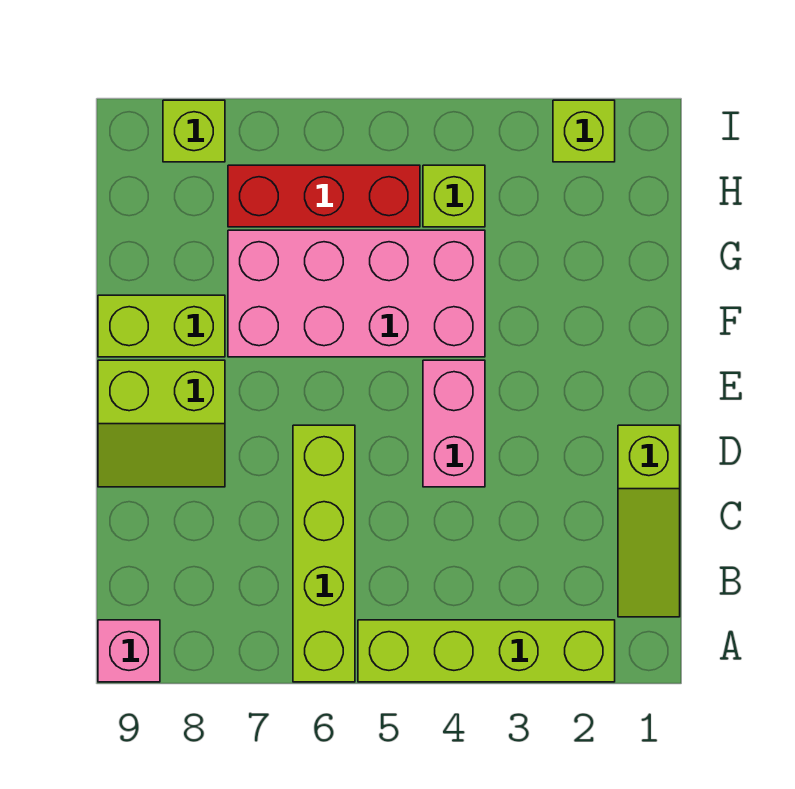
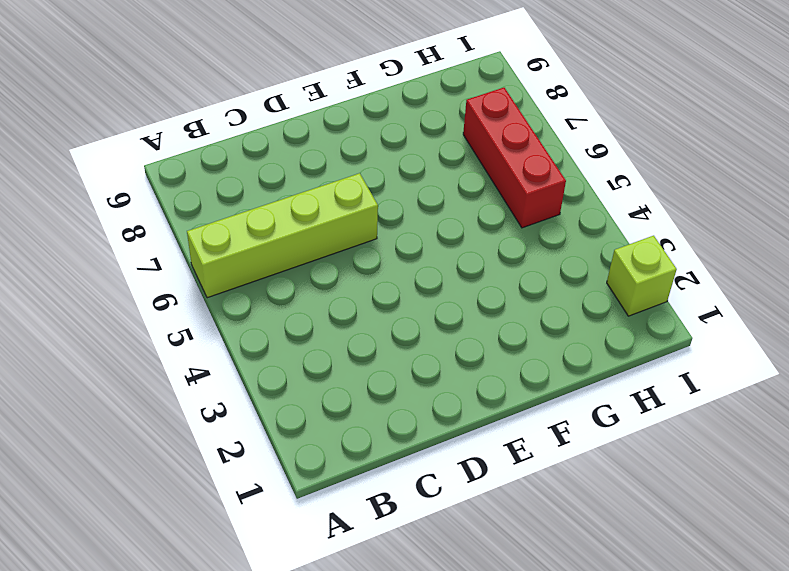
none -> lime 1x4 brick [358,620,615,682]
none -> pink 1x1 brick [98,620,160,682]
none -> lime 1x3 slope [618,425,680,617]

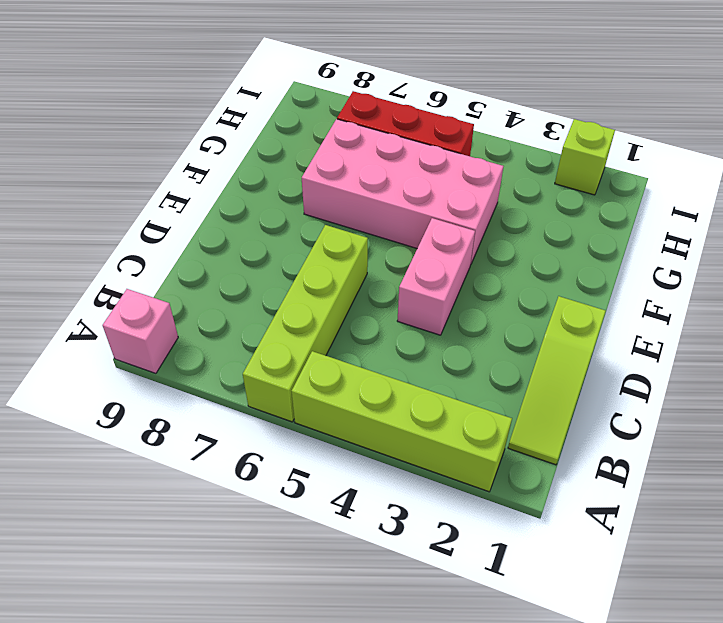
none -> lime 2x2 slope [98,360,225,487]
none -> lime 1x2 brick [98,295,225,357]
none -> lime 1x1 brick [423,165,485,227]

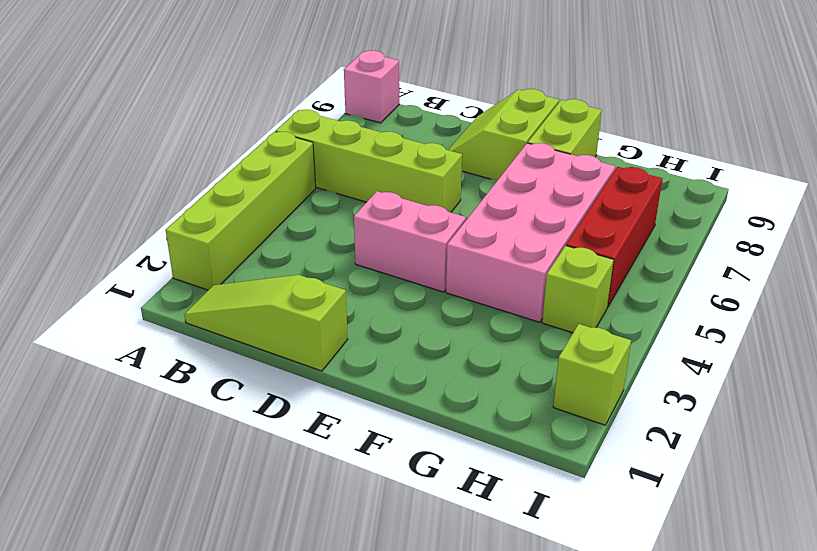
none -> lime 1x1 brick [163,100,225,162]

